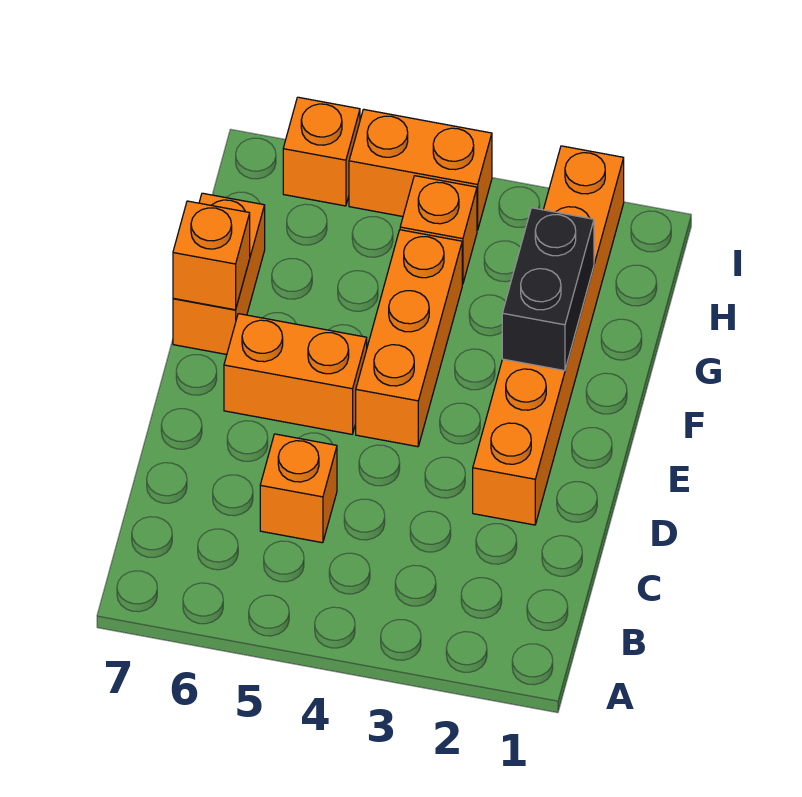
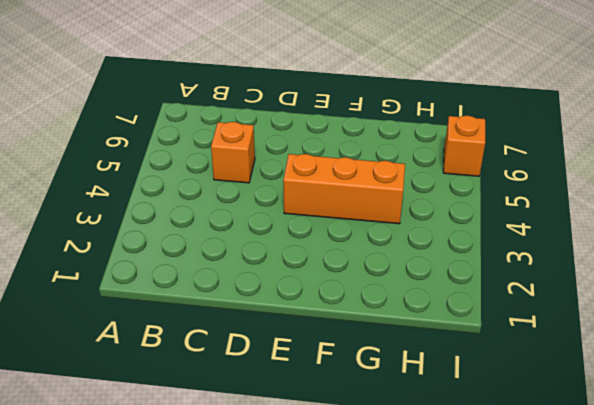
none -> orange 1x6 brick [473,146,624,525]
none -> orange 1x2 brick [224,314,367,434]

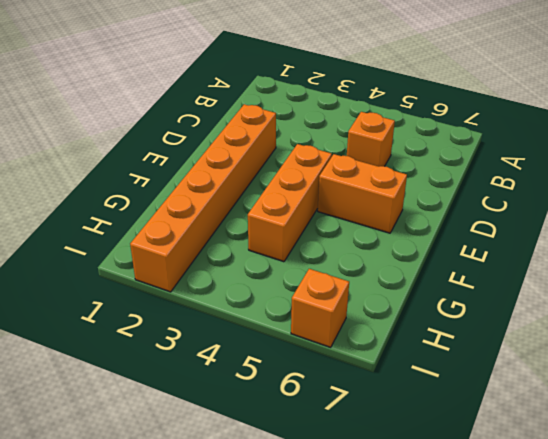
none -> orange 1x2 brick [173,193,265,354]
none -> orange 1x1 brick [400,176,477,284]

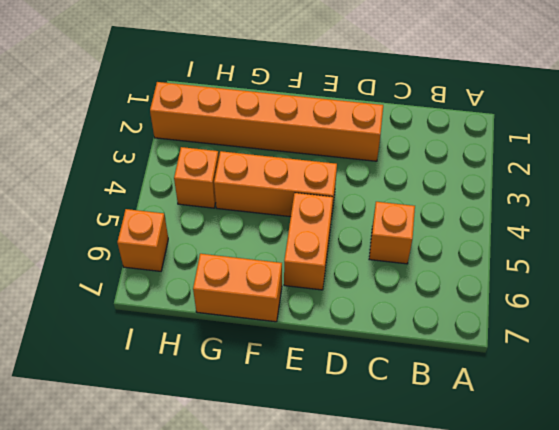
none -> orange 1x2 brick [349,109,492,230]
none -> black 1x2 brick [502,208,594,371]

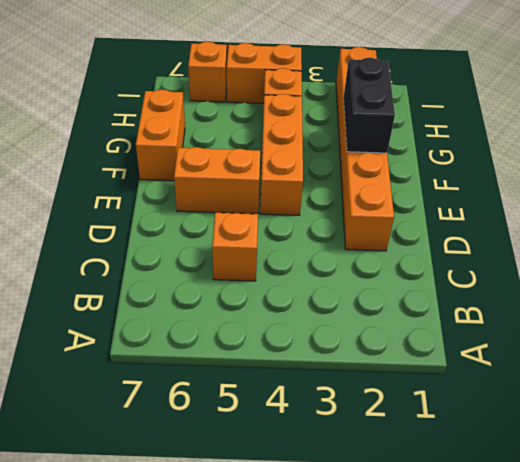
none -> orange 1x1 brick [173,201,250,310]

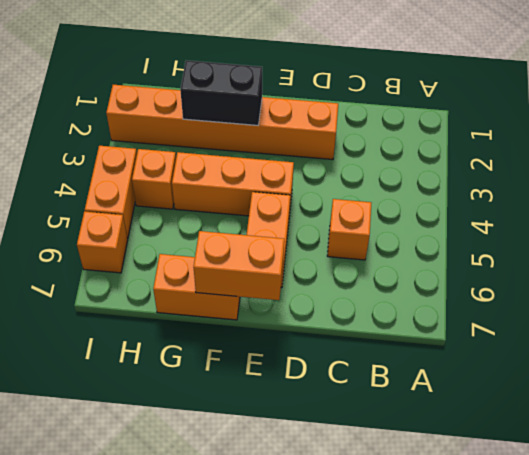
orange 1x2 brick [193,231,284,300] -> orange 1x1 brick [173,201,250,310]

